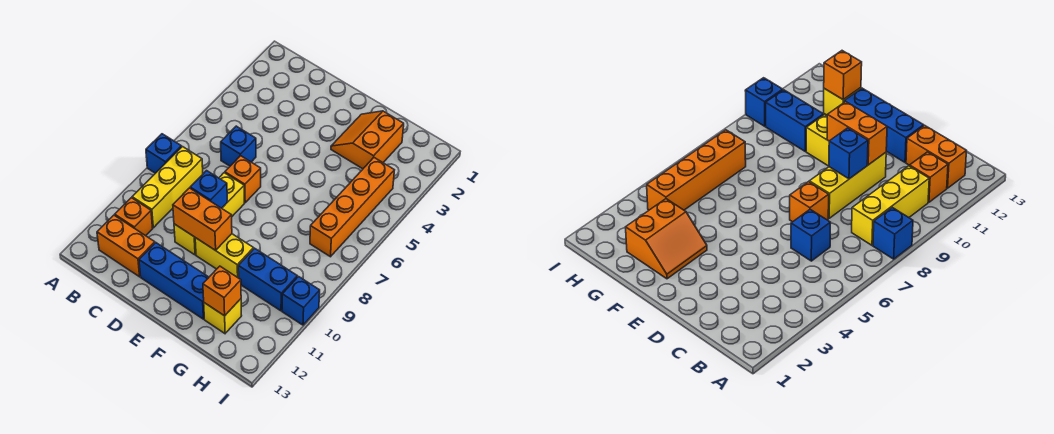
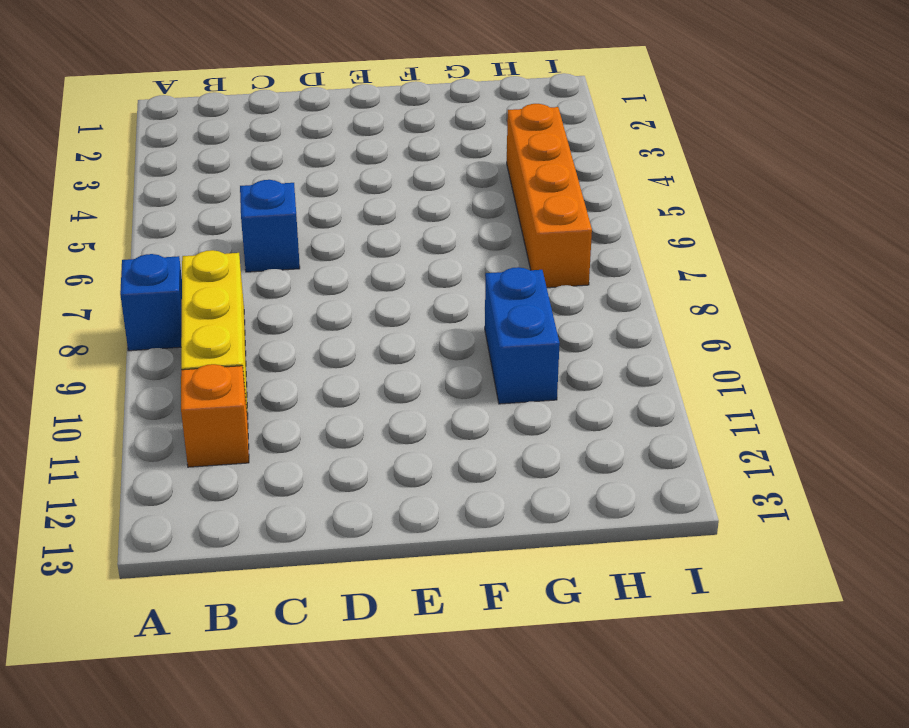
blue 1x2 brick [485,267,560,404] -> blue 1x2 brick turned to [238,248,297,311]
none -> orange 1x2 brick [97,215,155,277]
none -> orange 1x1 brick [225,156,261,203]
none -> yellow 1x3 brick [174,173,244,255]

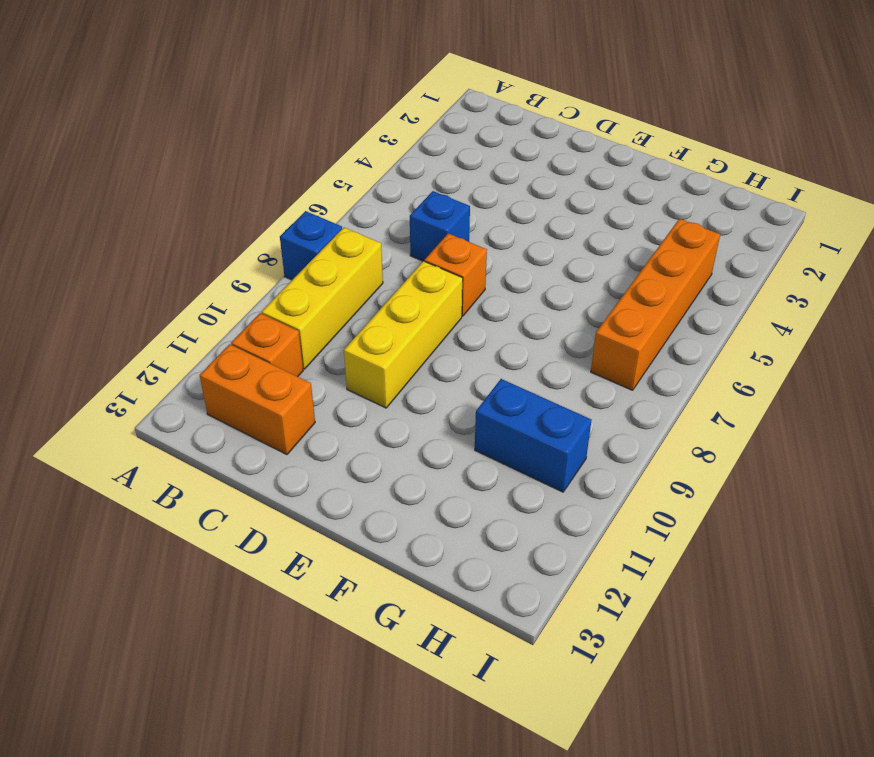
none -> blue 1x3 brick [139,243,209,319]
none -> yellow 1x2 brick [195,234,254,278]
none -> orange 2x2 slope [331,111,404,169]

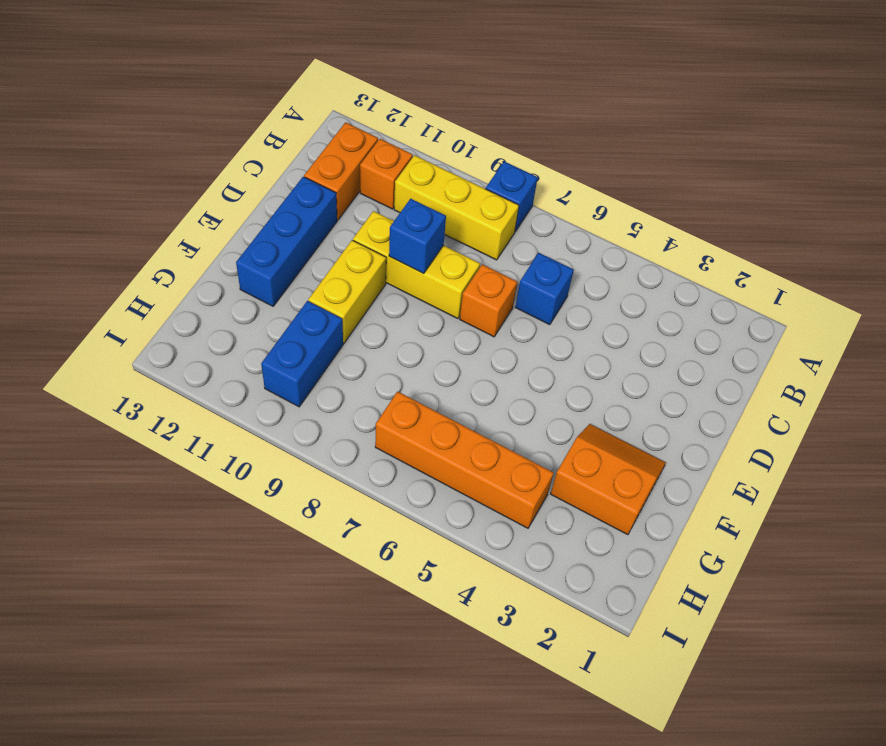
none -> yellow 1x1 brick [204,299,242,333]
none -> blue 1x1 brick [282,277,320,325]
none -> orange 1x2 brick [173,188,232,250]

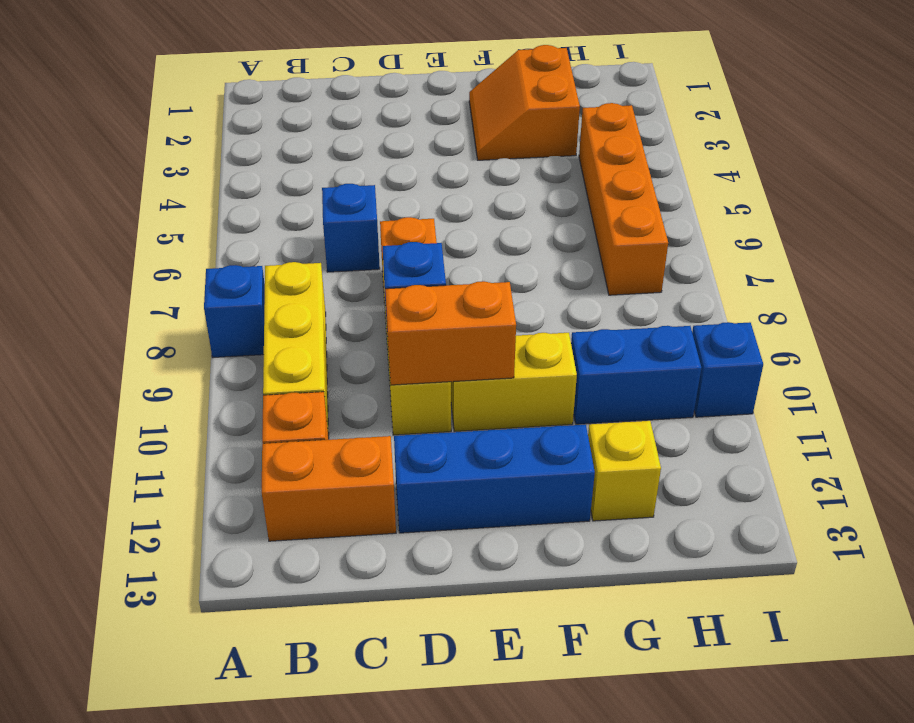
none -> orange 1x1 brick [203,266,241,316]

